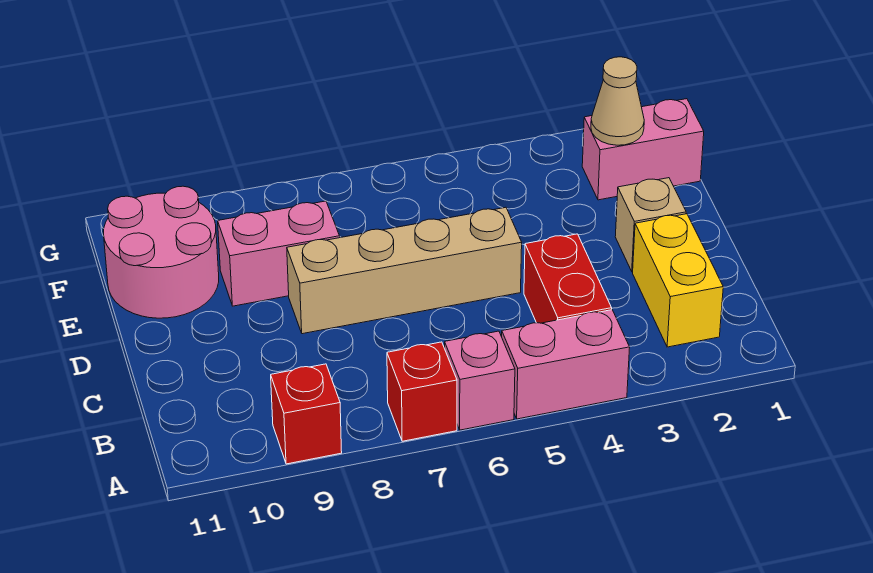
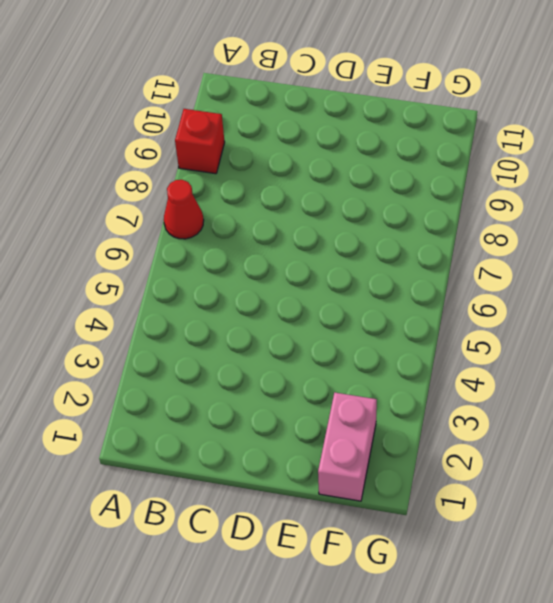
red 1x1 cone [164,180,204,239] -> red 1x1 brick [387,342,457,441]
none -> pink 1x2 brick [502,310,630,419]
none -> pink 1x1 brick [445,331,515,430]
none -> yellow 1x2 brick [633,214,723,347]

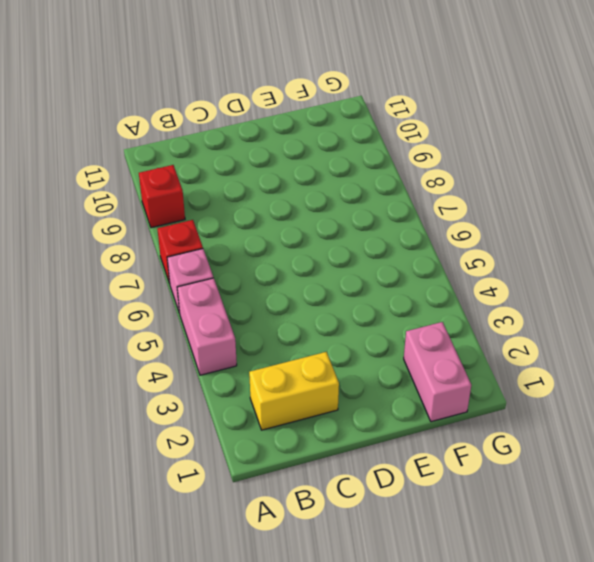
none -> red 1x2 brick [524,234,612,323]
none -> tan 1x1 brick [615,178,686,272]
none -> tan 1x4 brick [287,207,522,334]

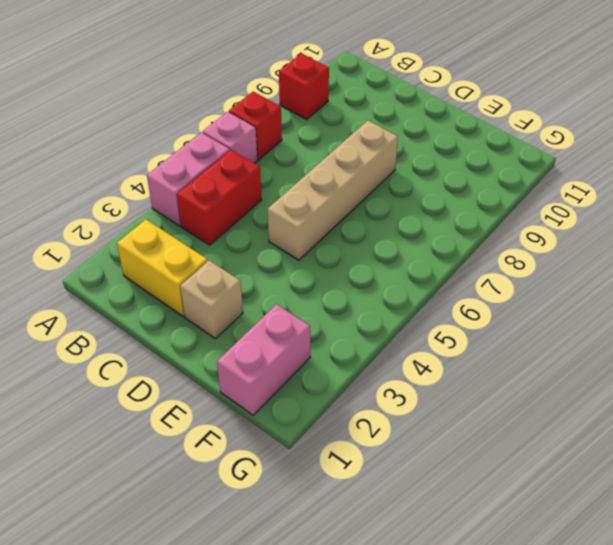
red 1x2 brick [177,150,262,245] -> red 1x2 brick turned to [524,234,612,323]
none -> pink 1x2 brick [218,201,340,306]
none -> pink 2x2 round brick [104,186,219,318]
none -> tan 1x1 cone [591,57,644,145]

